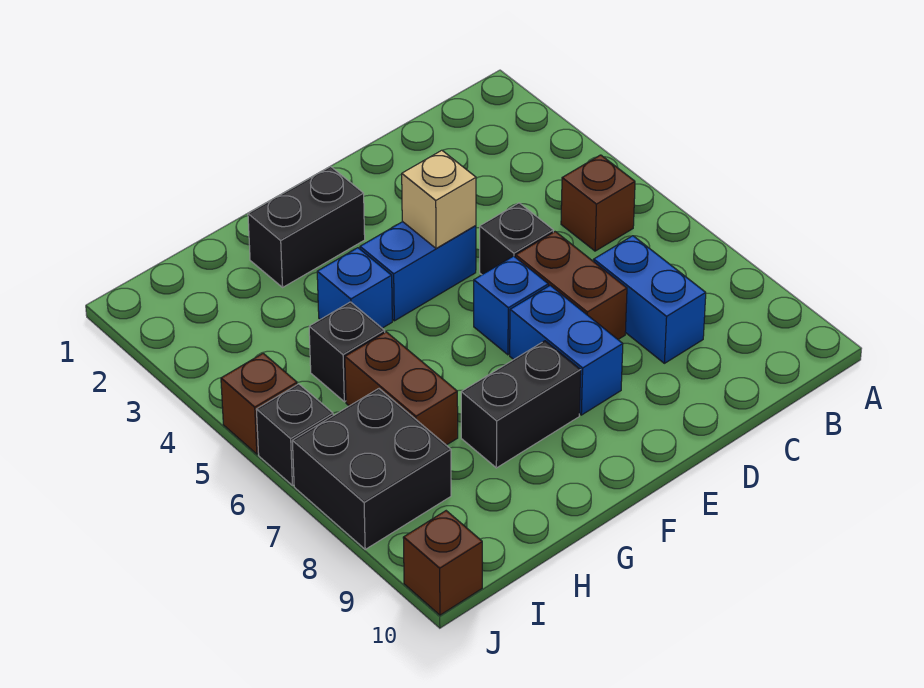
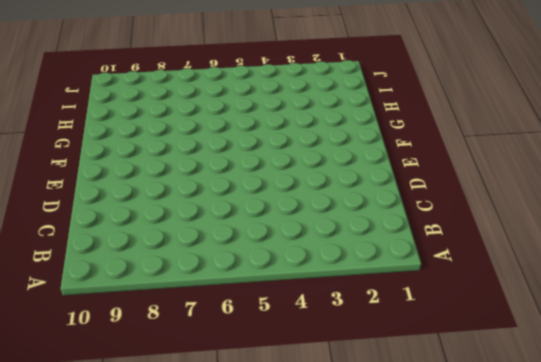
none -> brown 1x1 brick [561,155,635,251]
none -> blue 1x2 brick [594,236,706,363]
none -> black 1x1 brick [480,203,553,275]

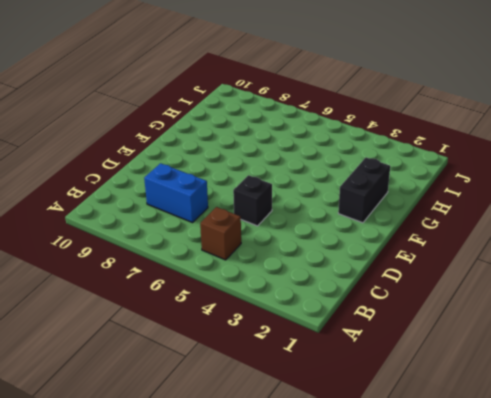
none -> brown 1x2 brick [516,232,627,339]
none -> blue 1x2 brick [360,222,476,321]
none -> blue 1x1 brick [474,256,548,355]

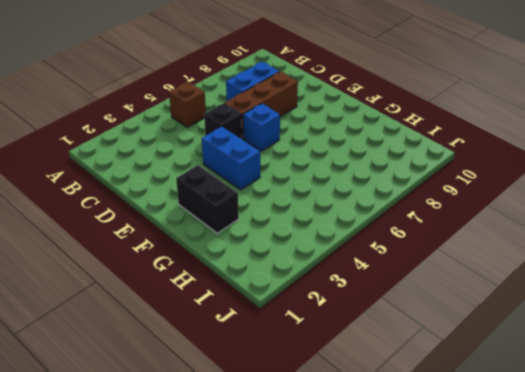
brown 1x3 brick [224,72,298,139] -> brown 1x2 brick [516,232,627,339]
none -> blue 1x2 brick [510,286,623,415]
none -> black 1x2 brick [461,341,581,468]
none -> blue 1x1 brick [317,248,392,328]

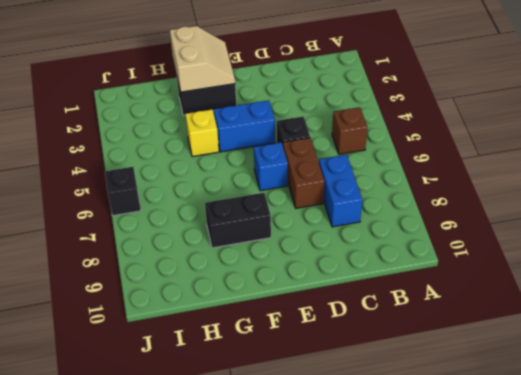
tan 2x2 slope [170,26,235,92] -> none
yellow 1x1 brick [185,109,219,157] -> blue 1x1 brick [317,248,392,328]
none -> blue 1x2 brick [510,286,623,415]
none -> black 1x1 brick [309,302,385,402]
none -> brown 1x2 brick [345,332,458,445]

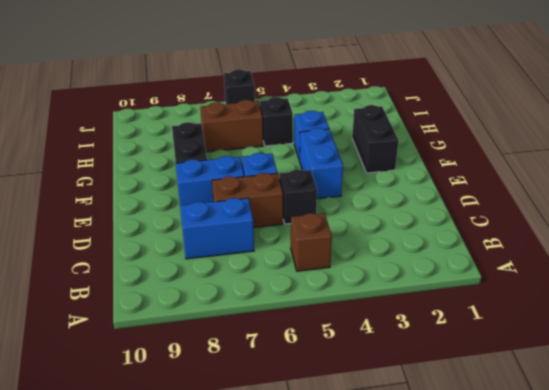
none -> black 2x2 brick [292,389,451,549]
none -> brown 1x1 brick [221,353,297,454]
none -> brown 1x1 brick [403,511,482,615]

